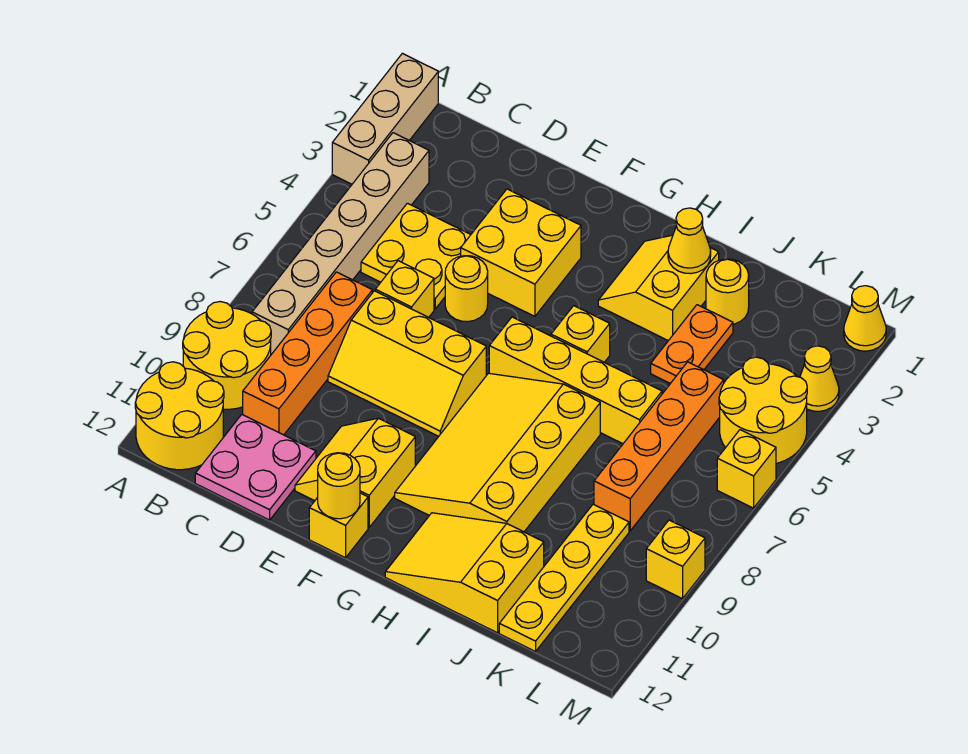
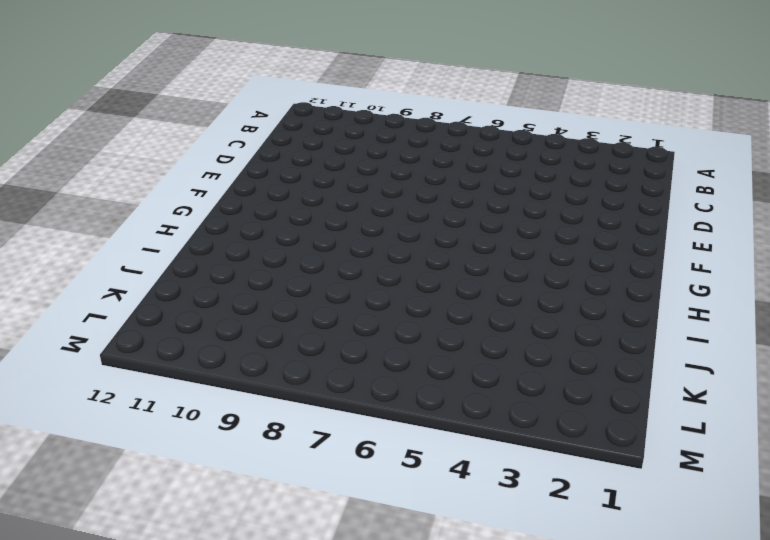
none -> tan 1x3 brick [332,53,438,184]
none -> yellow 2x2 round brick [183,302,271,409]
none -> yellow 2x2 round brick [135,362,224,470]

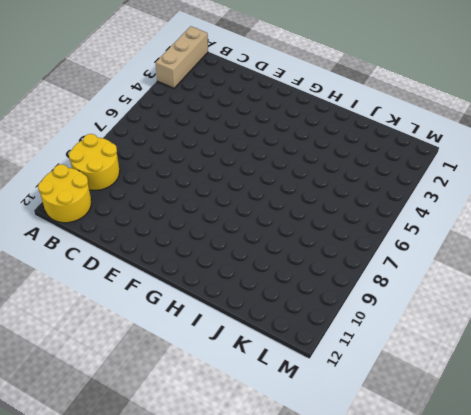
none -> tan 1x6 brick [252,133,429,354]
none -> yellow 2x2 plate [361,203,471,309]
none -> orange 1x4 brick [243,272,372,435]

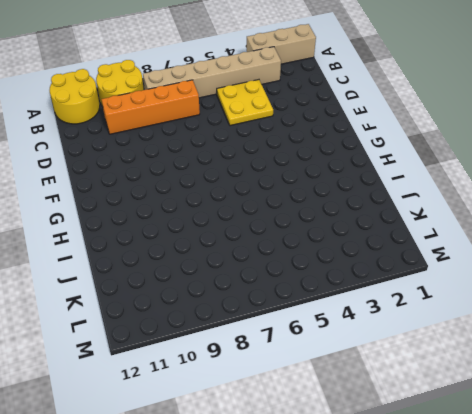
none -> pink 2x2 plate [195,415,316,520]
none -> yellow 1x1 brick [375,261,434,317]
none -> yellow 2x3 slope [328,291,486,436]

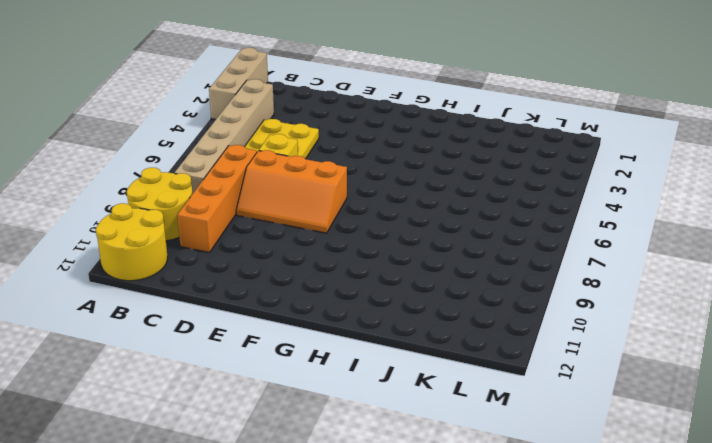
orange 2x3 slope [236,150,347,233] -> yellow 2x3 slope [328,291,486,436]
none -> pink 2x2 plate [195,415,316,520]
none -> yellow 2x2 brick [461,189,581,316]
none -> yellow 1x1 round brick [445,256,488,322]

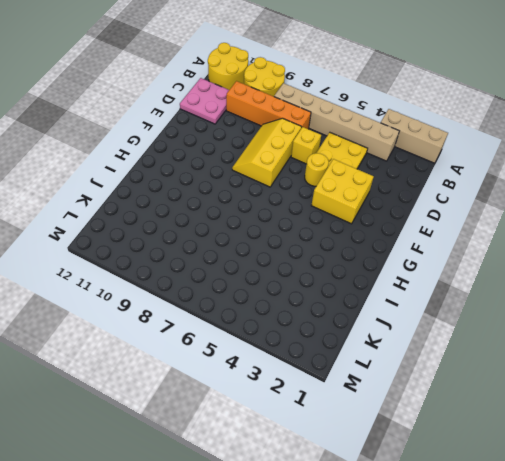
none -> yellow 2x2 slope [295,418,415,527]
none -> yellow 1x1 brick [309,493,368,558]
none -> yellow 1x4 brick [489,317,662,444]

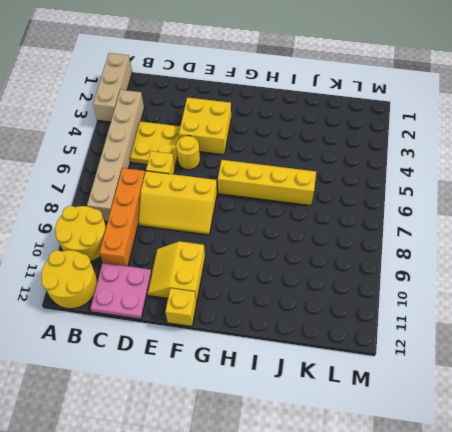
none -> yellow 3x4 slope [395,373,600,532]
none -> yellow 2x2 slope [598,235,719,341]
none -> yellow 1x1 brick [551,306,610,362]

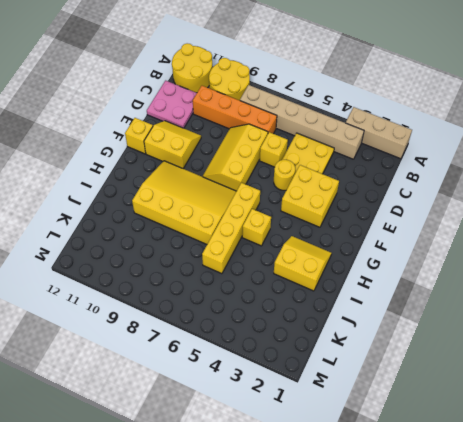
none -> yellow 2x3 slope [385,513,544,633]
none -> yellow 1x1 round brick [706,259,749,324]
none -> orange 1x2 plate [651,305,733,383]

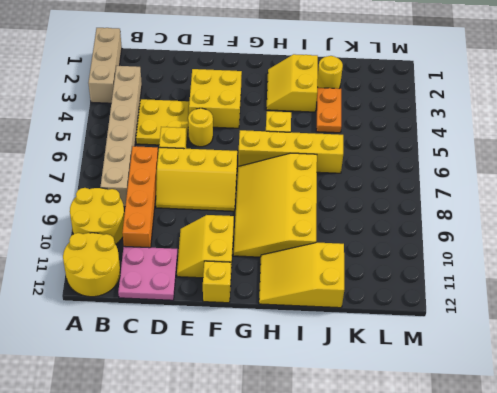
none -> orange 1x4 brick [594,362,724,531]
none -> yellow 1x4 plate [499,504,629,652]
none -> yellow 2x2 round brick [719,357,807,463]

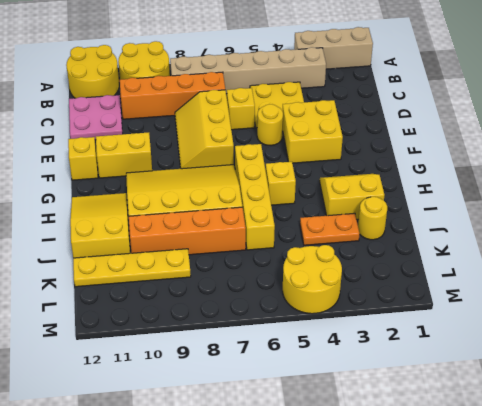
orange 1x4 brick [129,207,246,255] -> orange 1x4 brick moved to [594,362,724,531]
none -> yellow 1x1 cone [844,286,886,351]
none -> yellow 1x1 cone [800,346,839,411]
none -> yellow 1x1 brick [717,430,776,508]

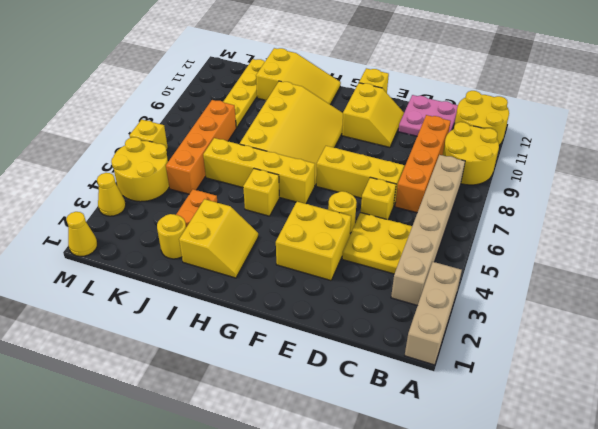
none -> yellow 1x1 brick [646,520,705,599]
none -> yellow 1x1 round brick [318,453,360,519]
none -> yellow 1x1 cone [668,208,711,274]

